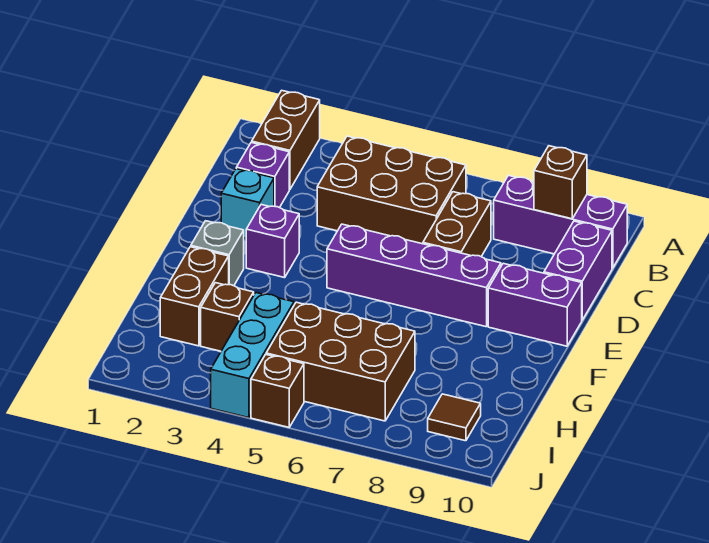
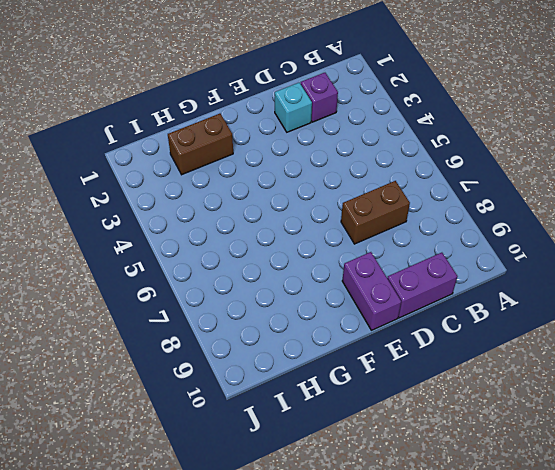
none -> brown 1x2 brick [252,90,320,190]
none -> brown 2x3 brick [317,136,466,244]
none -> purple 1x3 brick [494,175,627,268]

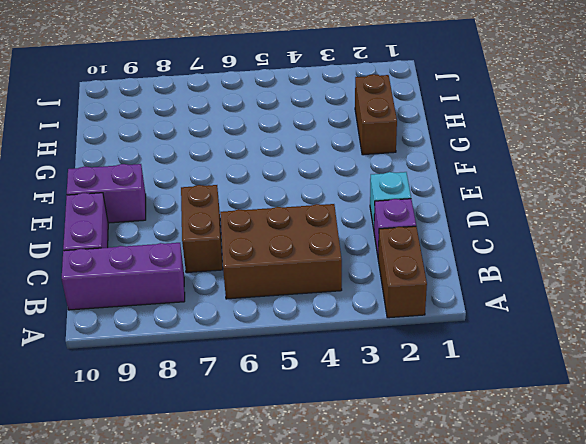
none -> purple 1x1 brick [246,205,299,278]
none -> purple 1x4 brick [327,224,501,327]
none -> grey 1x1 brick [191,221,244,286]

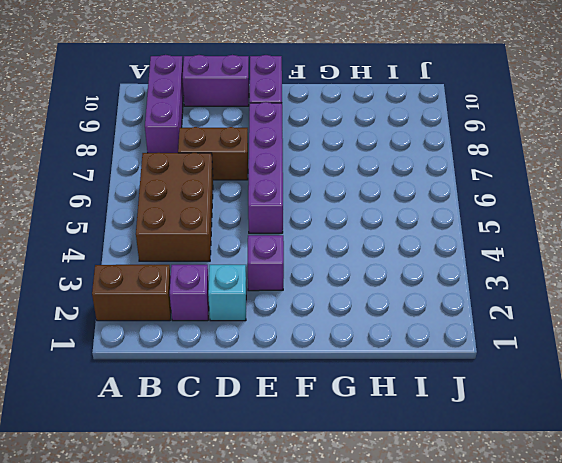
none -> grey 1x1 brick [191,221,244,286]
none -> brown 1x2 brick [160,247,229,346]
none -> brown 1x1 brick [201,283,254,351]

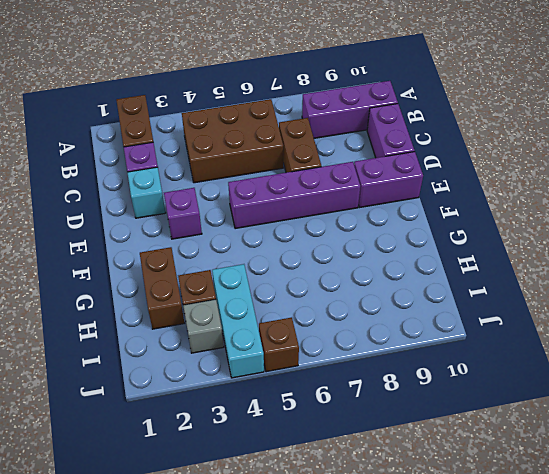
grey 1x1 brick [183,299,224,353] -> grey 1x1 brick moved to [191,221,244,286]
none -> brown 2x3 brick [266,302,415,421]
none -> brown 1x1 tile [428,394,481,441]
none -> brown 1x1 brick [534,146,587,219]

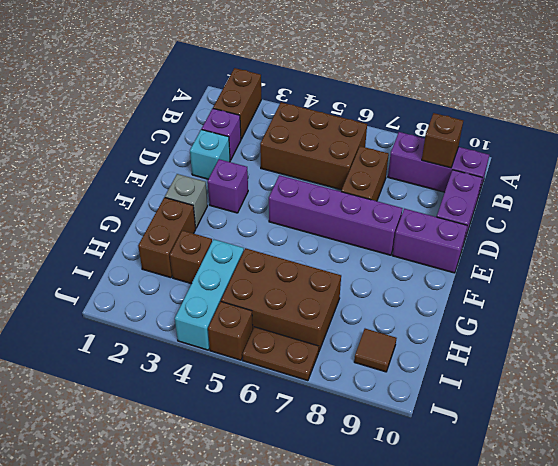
brown 1x2 plate [242,327,319,381] -> none

